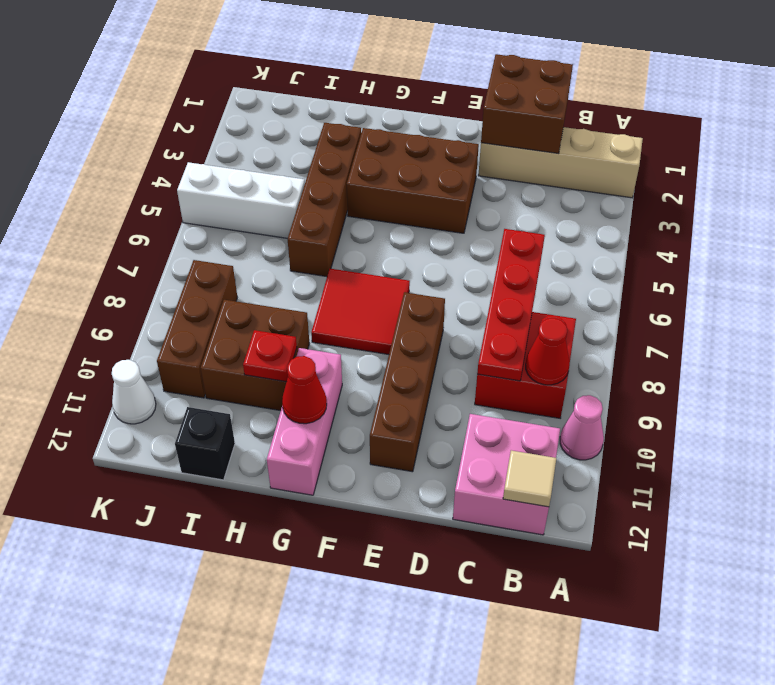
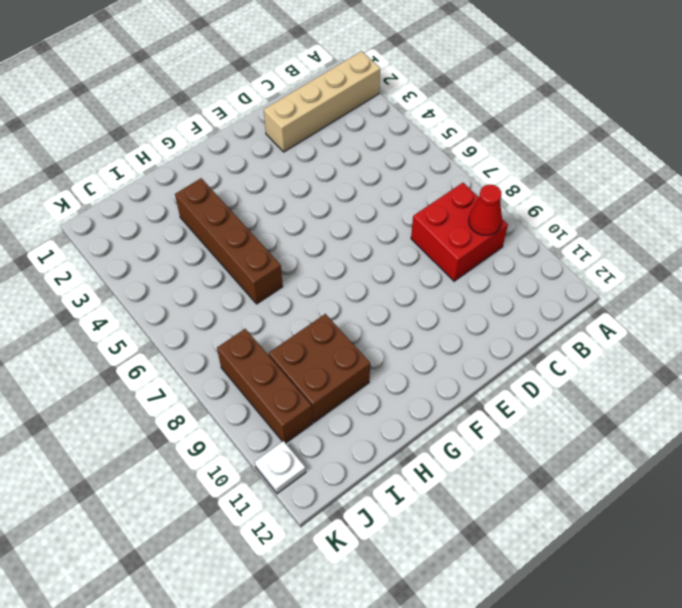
white 1x1 plate [255,441,306,494] -> white 1x1 cone [112,360,156,424]
none -> pink 1x1 cone [560,395,604,460]
none -> pink 2x2 brick [453,414,560,535]
none -> brown 2x3 brick [347,128,479,233]

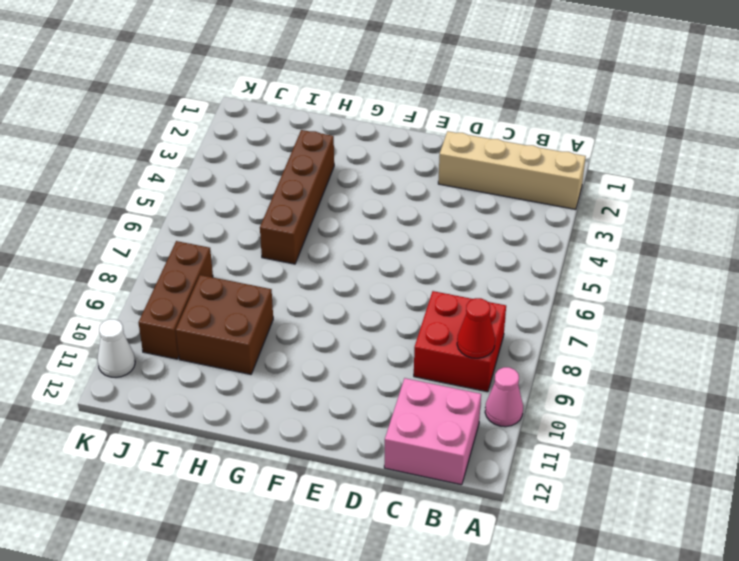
none -> brown 2x3 brick [347,128,479,233]
none -> brown 1x4 brick [370,292,445,472]
none -> red 2x2 tile [311,269,410,354]

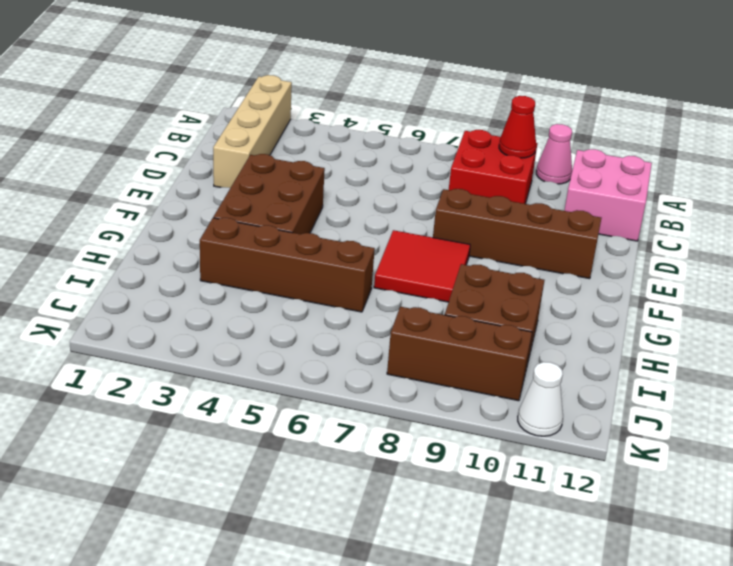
none -> pink 1x3 brick [267,348,342,495]
none -> white 1x3 brick [177,162,305,238]
none -> black 1x1 brick [175,407,235,480]

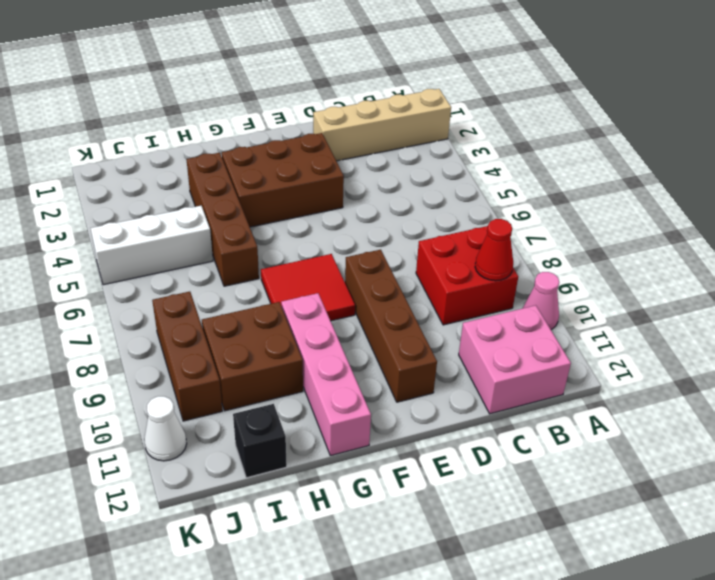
pink 1x4 brick [281,293,371,456] -> pink 1x3 brick [267,348,342,495]
none -> tan 1x1 tile [503,450,556,507]
none -> brown 2x2 brick [481,54,573,154]
none -> red 1x4 plate [477,229,545,381]

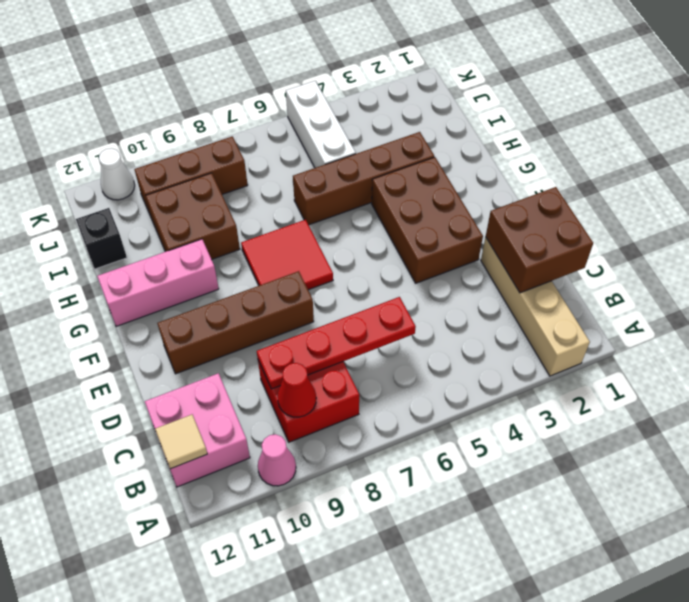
none -> red 1x1 cone [282,356,327,424]
none -> red 1x1 plate [243,330,297,382]

